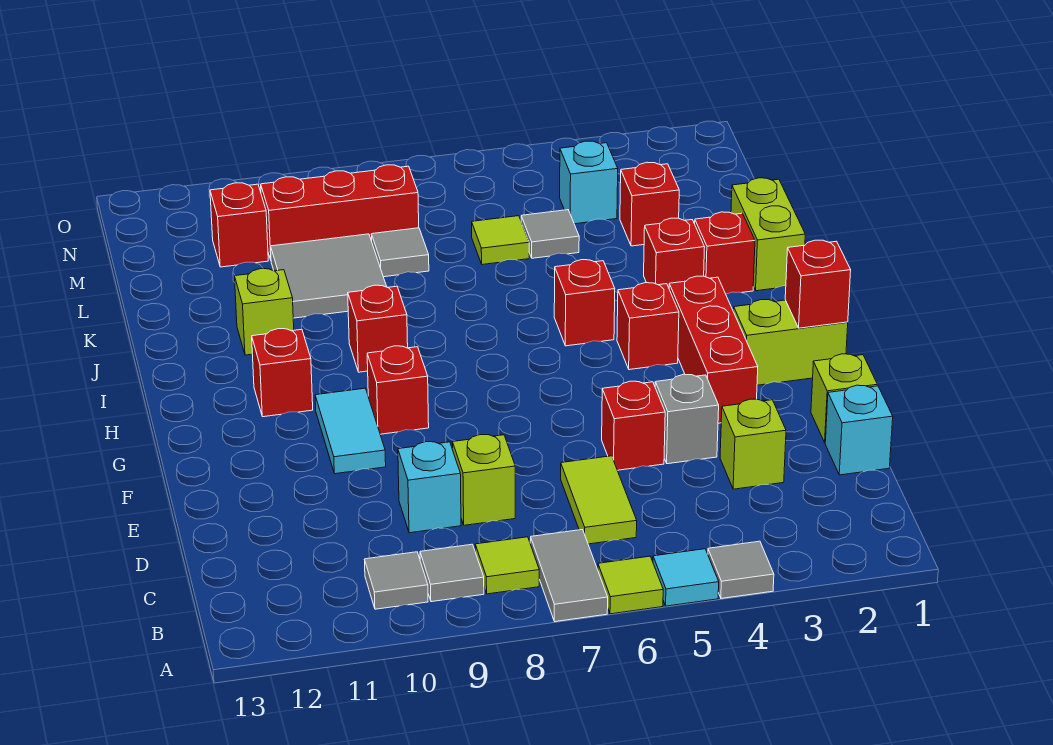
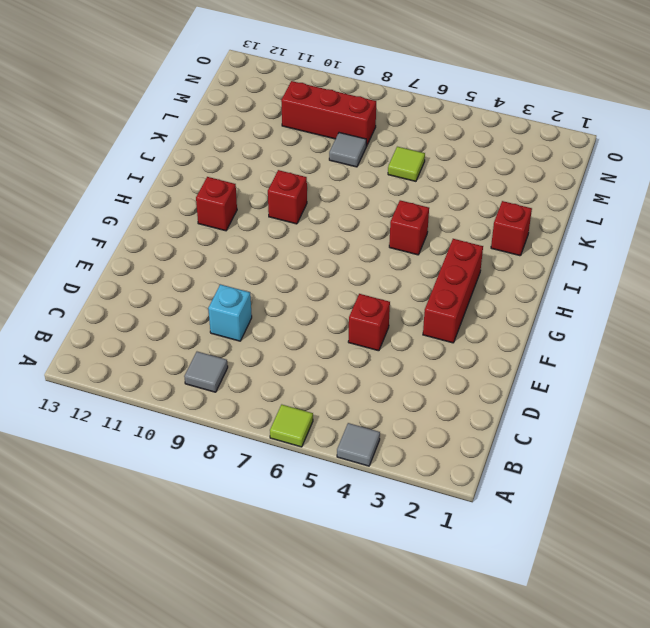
none -> cyan 1x1 tile [653,549,719,606]
none -> grey 1x2 tile [530,530,608,622]
none -> lime 1x1 tile [475,537,539,594]
none -> grey 1x1 tile [364,552,428,609]

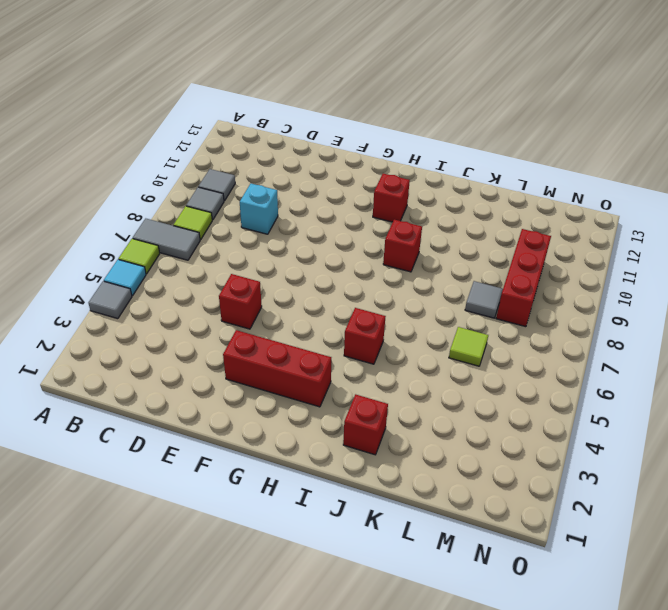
none -> lime 1x2 tile [561,456,637,544]
none -> cyan 1x1 brick [825,385,893,475]
none -> lime 1x1 brick [720,399,786,489]
none -> lime 1x1 brick [453,435,515,525]

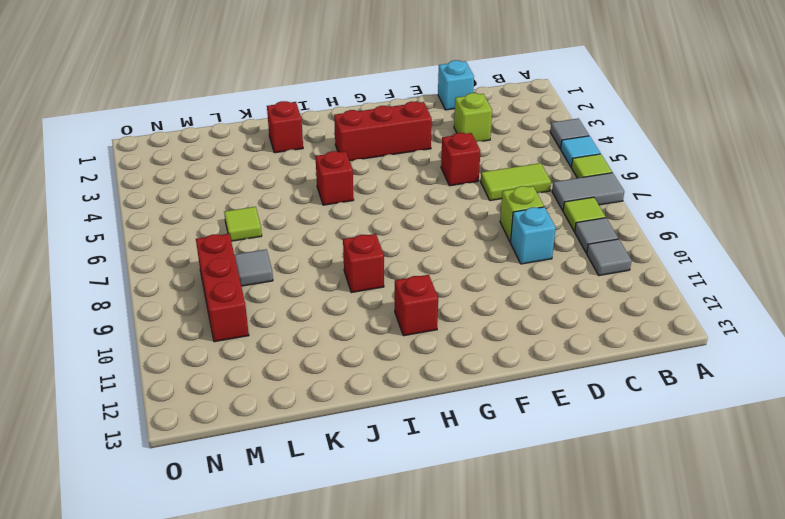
none -> lime 1x1 brick [811,354,877,442]
none -> grey 1x1 brick [655,374,719,464]
none -> cyan 1x2 tile [315,388,386,474]
none -> lime 1x2 brick [734,300,848,385]

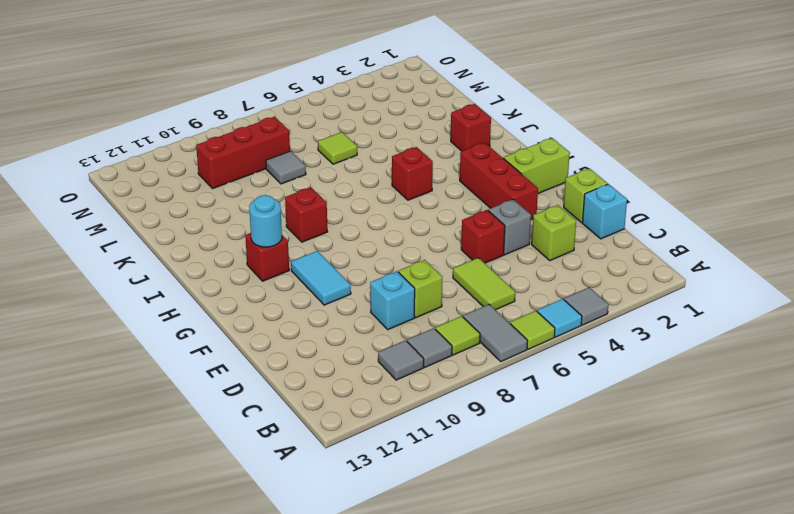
cyan 1x1 round brick [249,195,282,247] -> none
none -> red 1x1 brick [367,346,429,434]
none -> red 1x1 brick [617,283,679,370]
none -> lime 1x2 brick [731,178,805,291]
none -> red 1x1 brick [644,218,705,287]

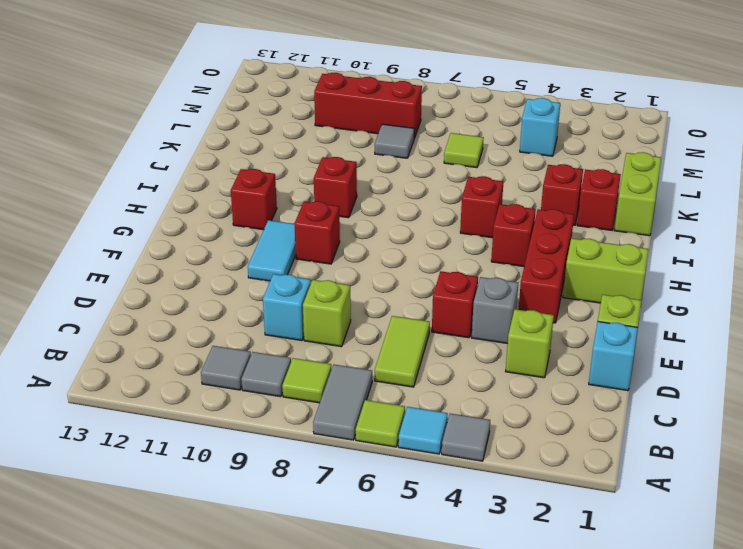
none -> lime 1x1 brick [235,269,294,355]
none -> grey 2x2 tile [271,234,387,318]
none -> red 1x1 brick [620,162,679,246]
none -> grey 1x1 tile [521,210,579,258]

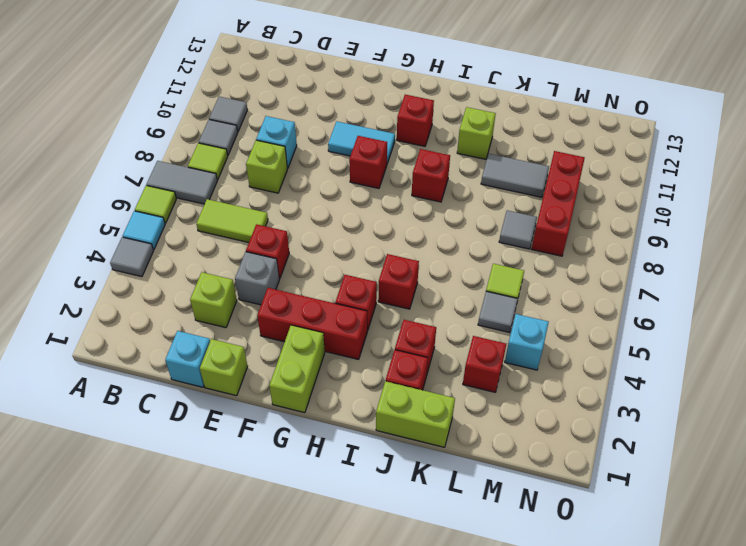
grey 1x2 tile [481,154,549,197] -> grey 2x2 tile [271,234,387,318]
none -> red 1x1 brick [210,183,268,267]
none -> red 1x1 brick [785,240,851,328]

